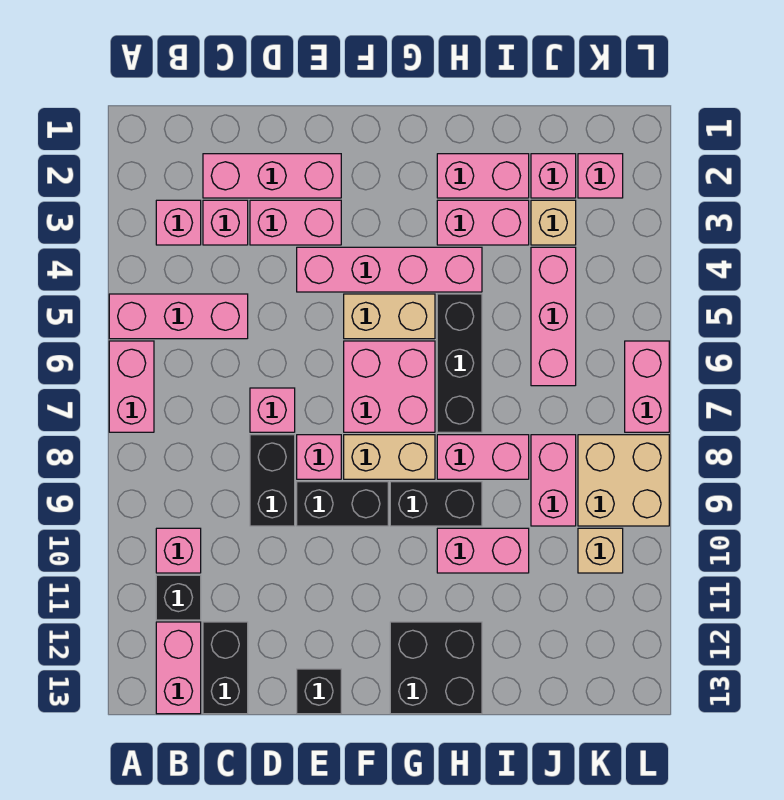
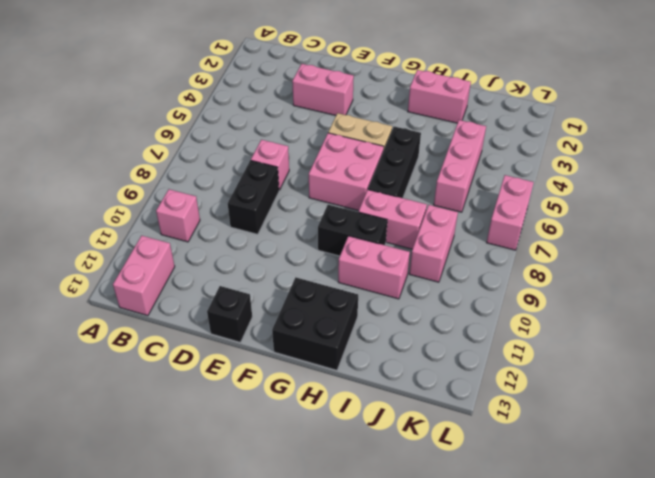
none -> pink 1x3 brick [109,294,248,339]
none -> pink 1x2 brick [109,341,154,432]
none -> pink 1x1 brick [156,200,201,245]
none -> black 1x1 brick [156,575,201,620]

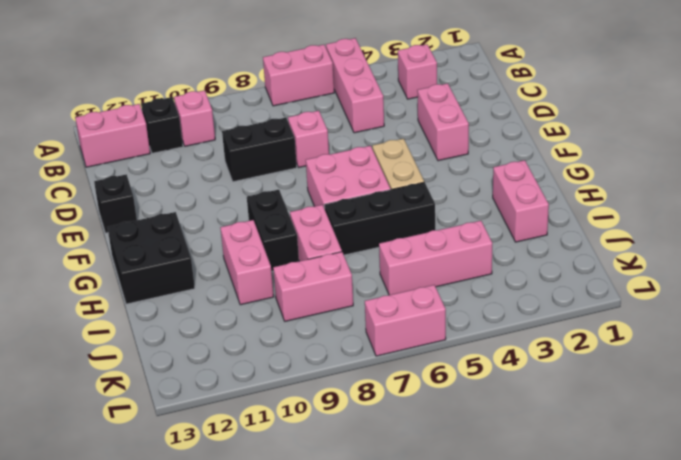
none -> pink 1x3 brick [203,154,341,198]
none -> pink 1x1 brick [203,200,248,245]
none -> black 1x2 brick [203,622,248,714]
none -> pink 1x4 brick [297,247,482,292]

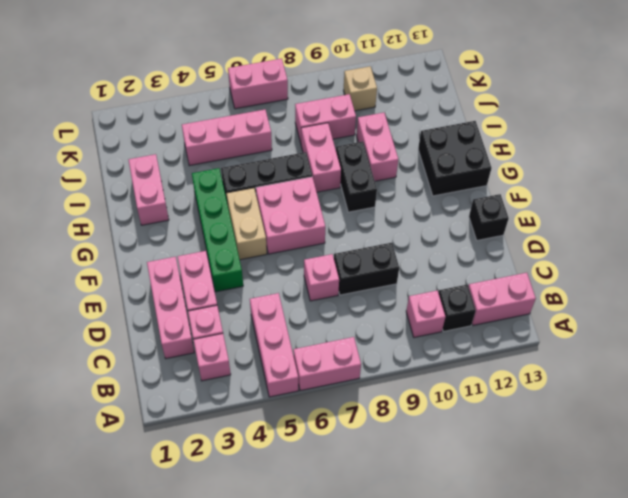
green 1x4 brick [192,168,243,292] -> pink 1x4 brick [297,247,482,292]
none -> black 1x2 brick [203,622,248,714]
none -> pink 1x1 brick [297,435,341,479]
none -> black 1x2 brick [297,482,388,526]
none -> tan 1x2 brick [344,435,435,479]

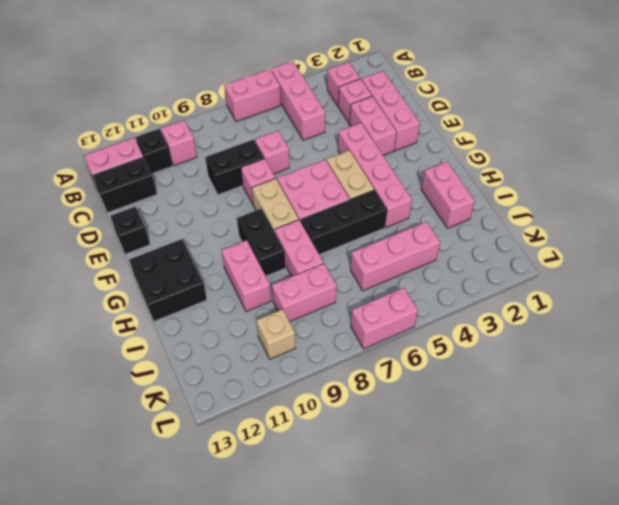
none -> black 1x2 brick [297,482,388,526]
none -> pink 1x2 brick [437,200,529,245]
none -> pink 1x1 brick [531,154,576,198]
none -> tan 1x1 brick [531,200,576,245]

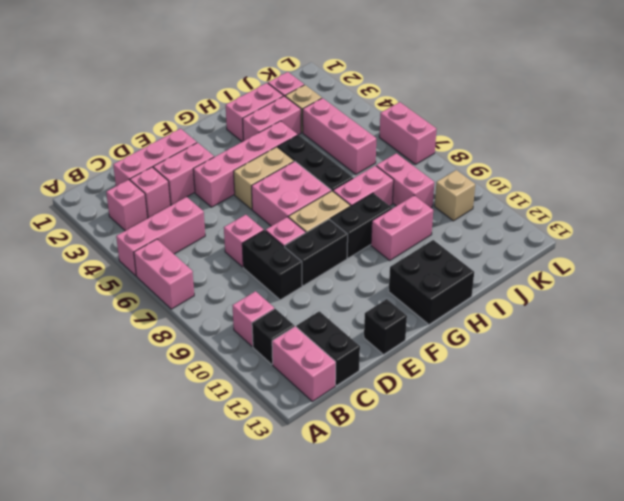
none -> pink 1x1 brick [578,154,623,198]
none -> tan 2x2 brick [578,435,669,526]

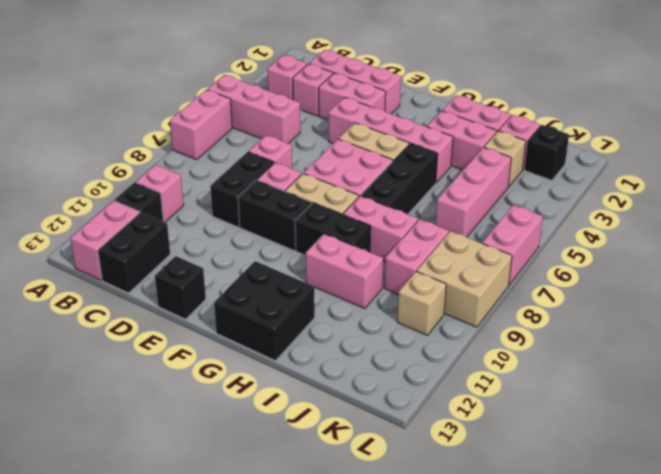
black 1x1 brick [525,125,569,180] -> pink 1x1 brick [578,154,623,198]

